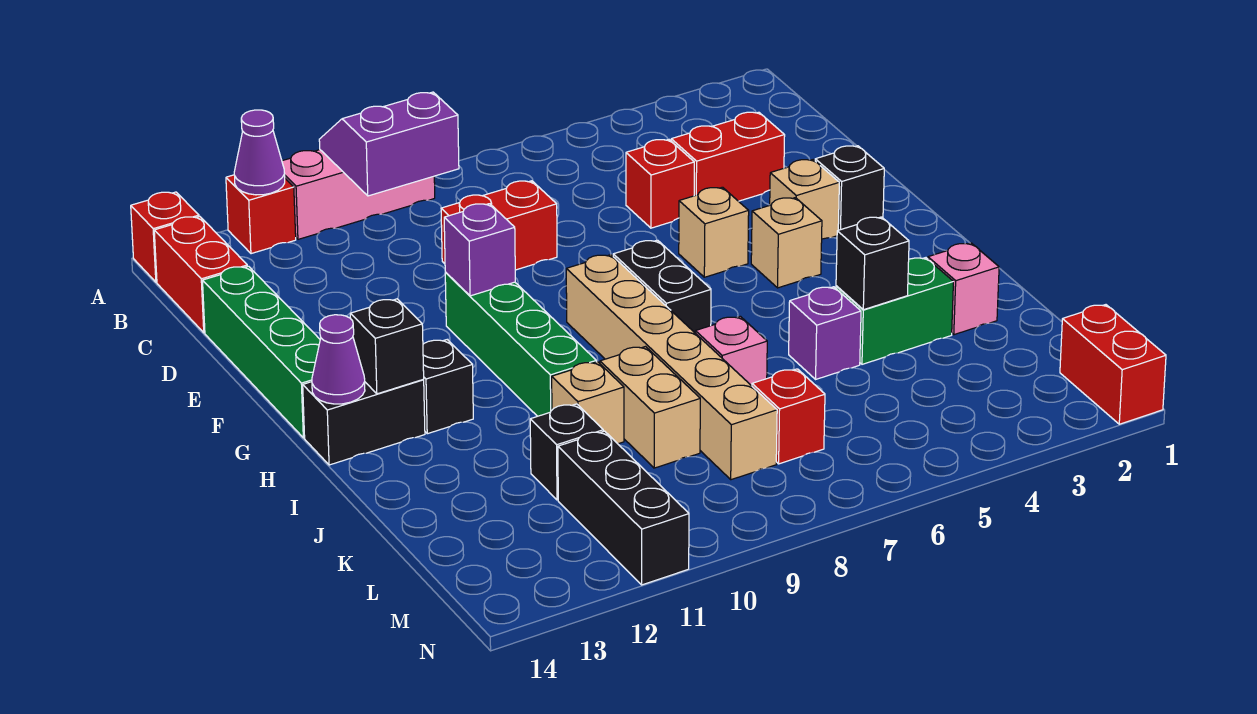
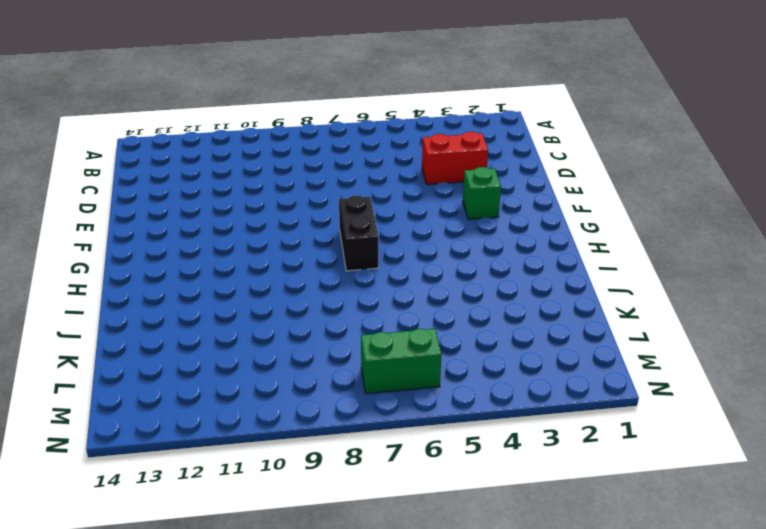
green 1x1 brick [463,167,501,219] -> tan 1x1 brick [770,160,839,239]
green 1x2 brick [361,329,441,394] -> green 1x2 brick moved to [836,258,953,364]
none -> pink 1x3 brick [282,150,435,239]
none -> red 1x1 brick [226,175,296,254]
none -> red 1x1 brick [131,192,199,282]
none -> red 1x2 brick [154,217,247,333]

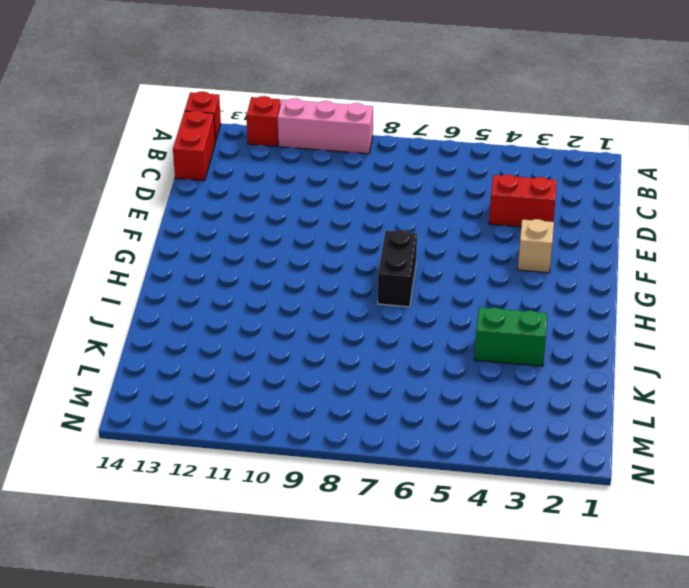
none -> red 1x1 brick [626,140,694,228]
none -> red 1x2 brick [441,181,557,270]
none -> green 1x4 brick [203,266,320,438]
none -> black 1x1 brick [815,146,884,230]

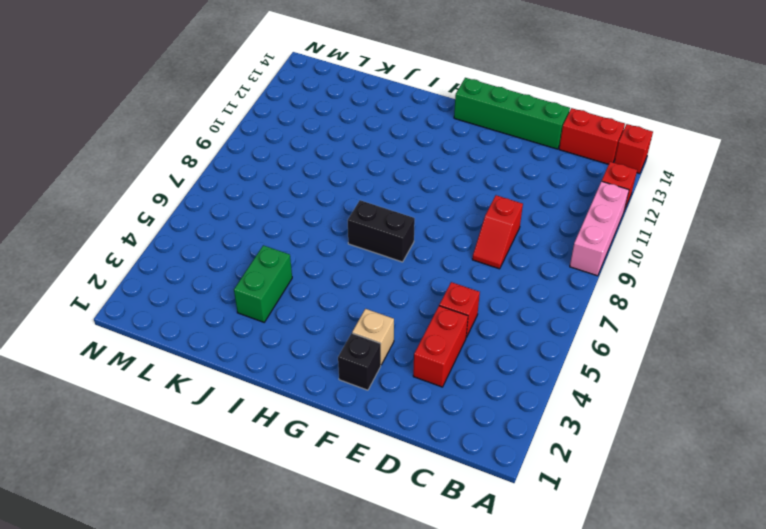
red 1x2 slope [472,195,523,269] -> red 1x2 brick [441,181,557,270]
none -> tan 1x1 brick [679,187,749,277]
none -> green 1x4 brick [445,273,596,416]
none -> tan 1x1 brick [751,198,822,288]
none -> tan 1x6 brick [566,255,777,480]

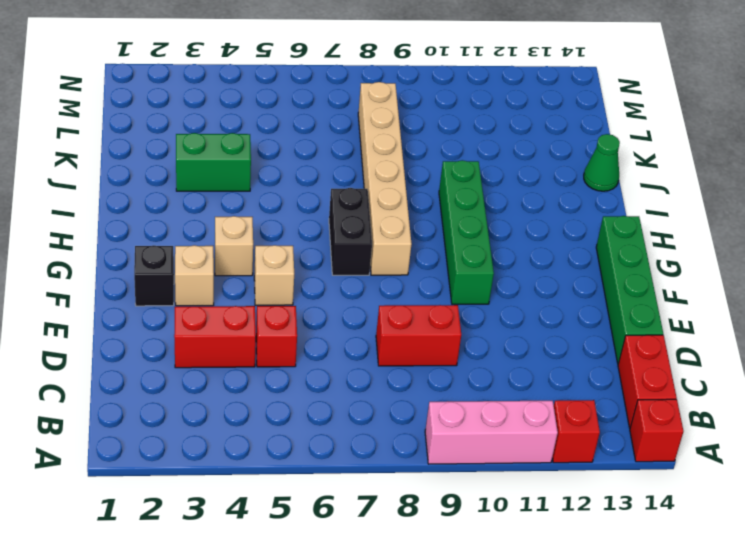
green 1x1 cone [584,134,620,191] -> none
none -> black 1x1 brick [423,340,473,434]
none -> black 1x2 brick [303,380,425,465]
none -> pink 1x1 brick [928,243,999,335]
none -> purple 1x1 brick [789,287,861,379]

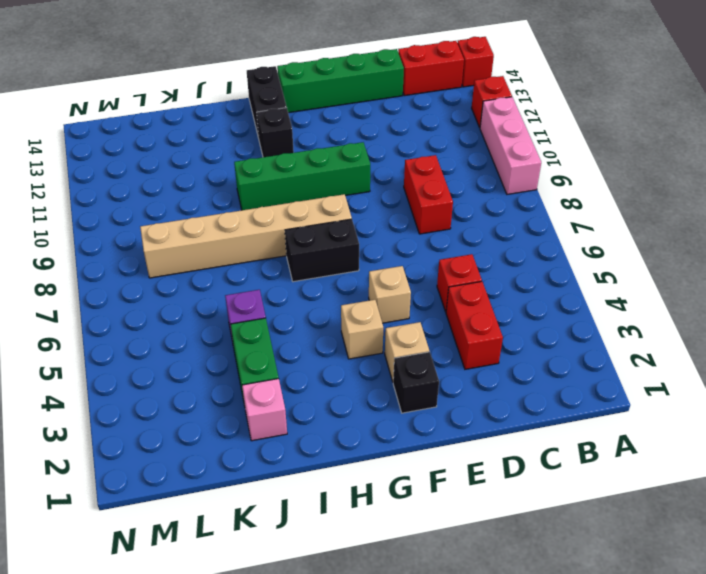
none -> pink 1x1 brick [695,316,767,386]
none -> tan 1x2 brick [600,347,700,468]
none -> tan 1x1 brick [552,362,624,444]
none -> black 1x1 brick [530,404,603,500]

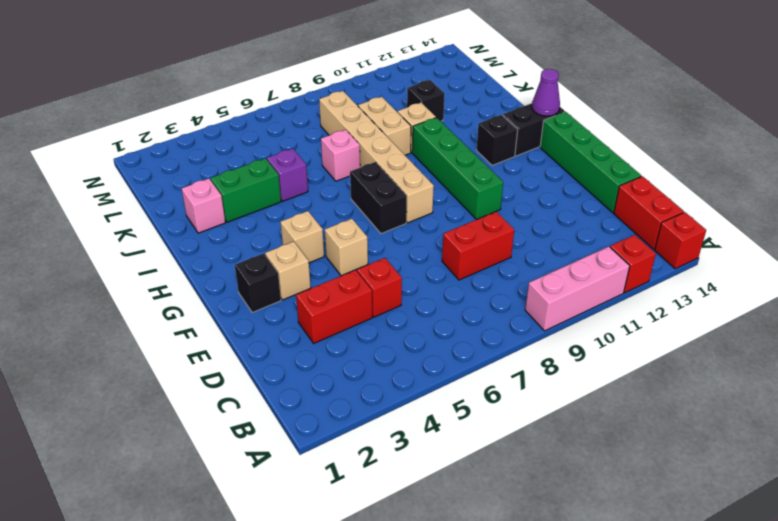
none -> red 1x1 brick [752,369,825,464]
none -> black 1x3 brick [558,431,689,585]
none -> red 1x2 brick [1060,305,1166,424]
none -> purple 2x2 slope [319,92,459,196]

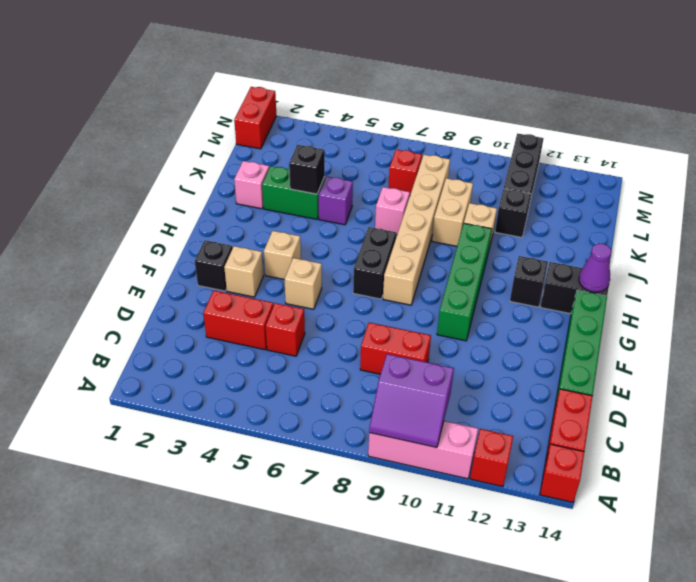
none -> purple 1x1 cone [234,110,285,195]
none -> purple 1x1 brick [444,204,515,296]
none -> black 1x1 brick [350,299,424,394]

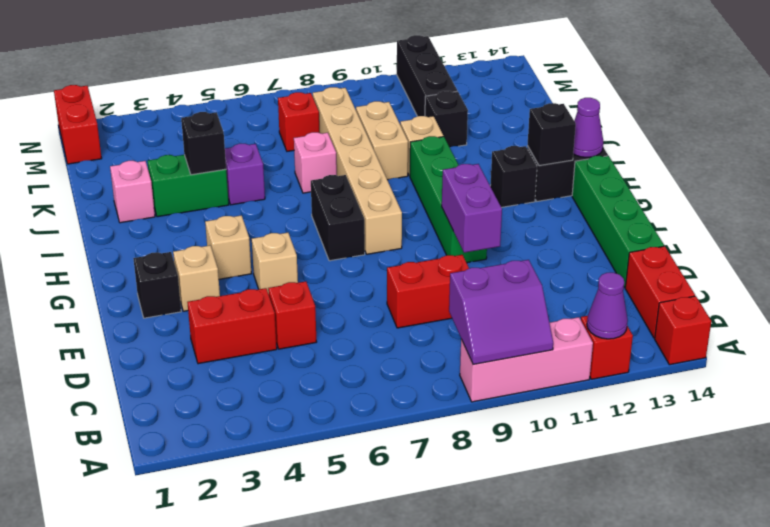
purple 1x2 brick [442,164,502,253] -> purple 1x1 brick [444,204,515,296]

